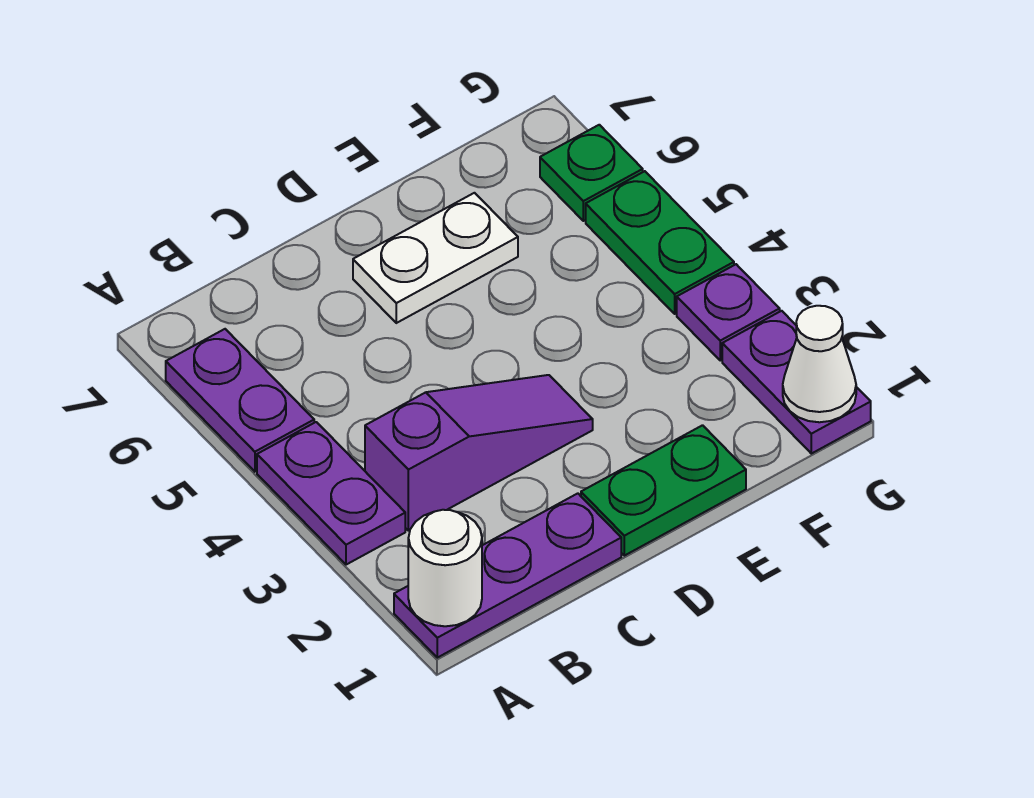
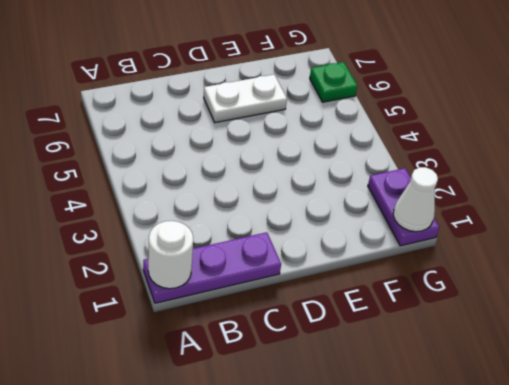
none -> purple 1x2 plate [257,422,405,565]
none -> purple 1x2 plate [166,329,314,472]
none -> purple 1x3 slope [365,375,593,531]

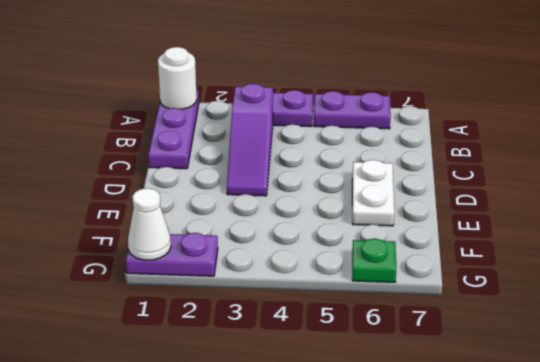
none -> green 1x2 plate [581,425,746,556]
none -> purple 1x1 plate [677,264,780,360]
none -> green 1x2 plate [586,171,734,314]

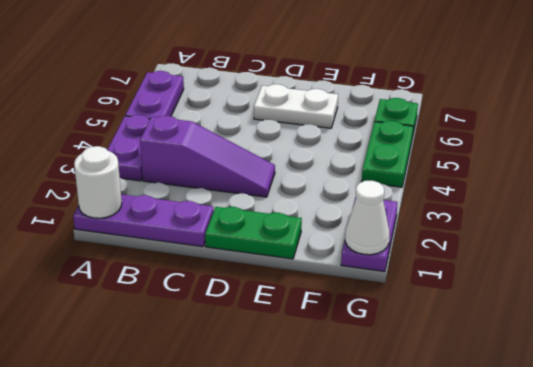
none -> purple 1x1 plate [677,264,780,360]

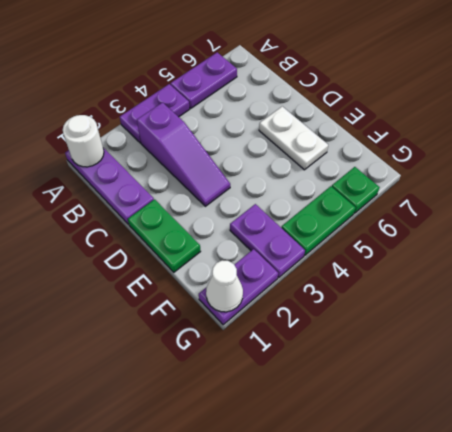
purple 1x2 plate [230,204,305,278] -> purple 1x1 plate [677,264,780,360]

